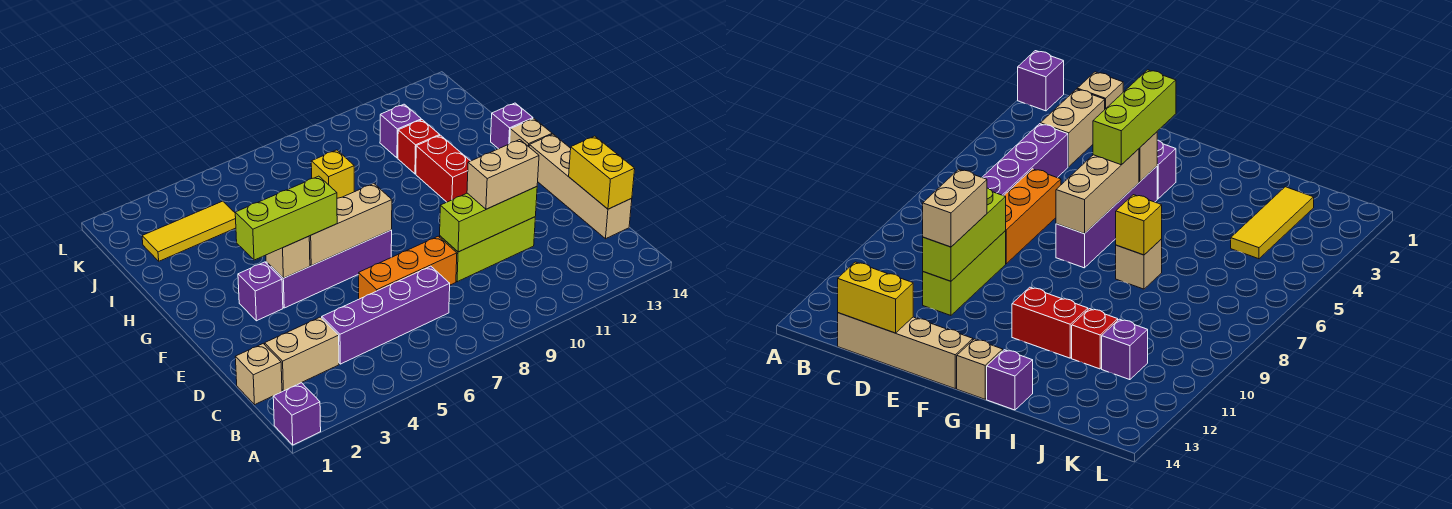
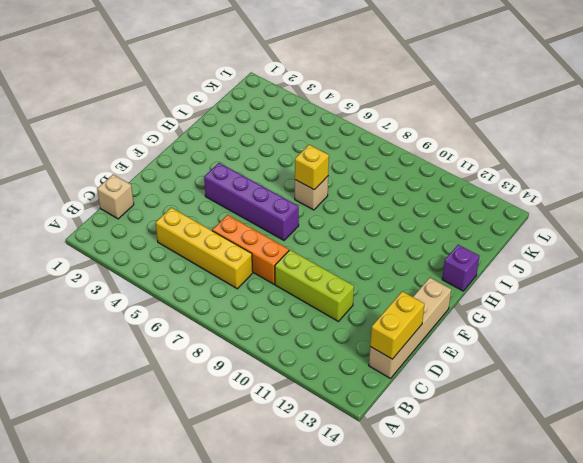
yellow 1x4 brick [156,208,253,289] -> purple 1x4 brick [322,266,450,364]
none -> purple 1x1 brick [273,383,321,445]
none -> tan 1x2 brick [265,317,339,391]
none -> purple 1x1 brick [238,262,283,321]

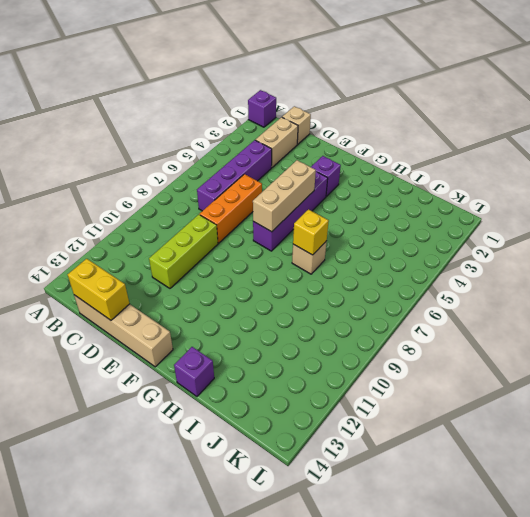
none -> red 1x2 brick [416,135,470,202]
none -> tan 1x1 brick [510,119,552,147]
none -> red 1x1 brick [398,120,440,174]

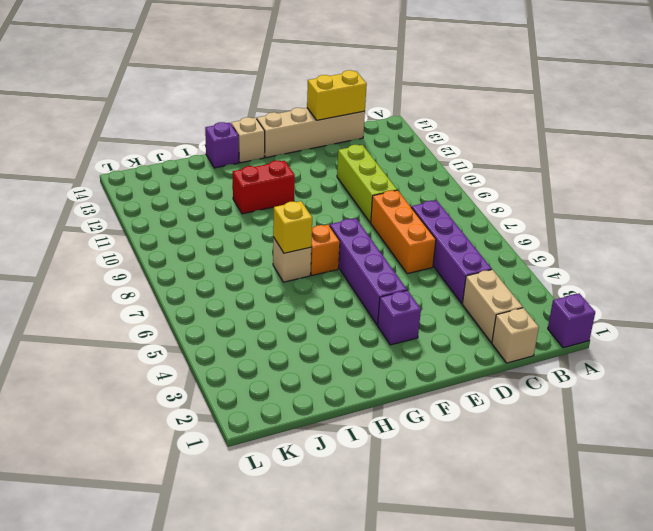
orange 1x1 brick [311,225,340,275] -> none
none -> red 1x1 brick [398,120,440,174]
none -> yellow 1x3 tile [142,201,236,261]
none -> purple 1x1 brick [380,104,421,158]

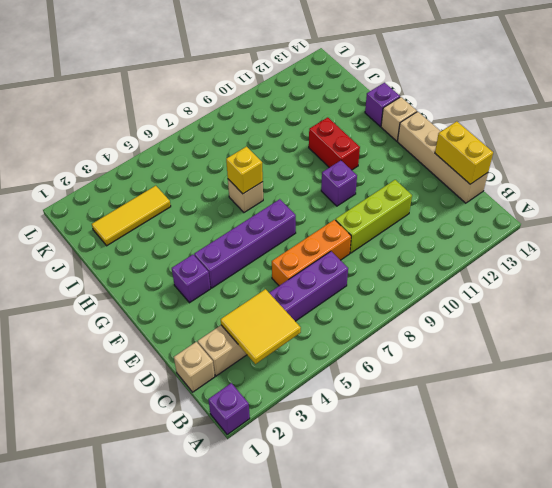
yellow 2x2 tile [221,289,301,364] -> none
purple 1x1 brick [321,161,357,206] -> purple 1x1 brick moved to [380,104,421,158]
none -> red 1x1 brick [398,120,440,174]
none -> lime 1x3 brick [440,187,537,252]
none -> tan 1x1 brick [266,236,310,278]

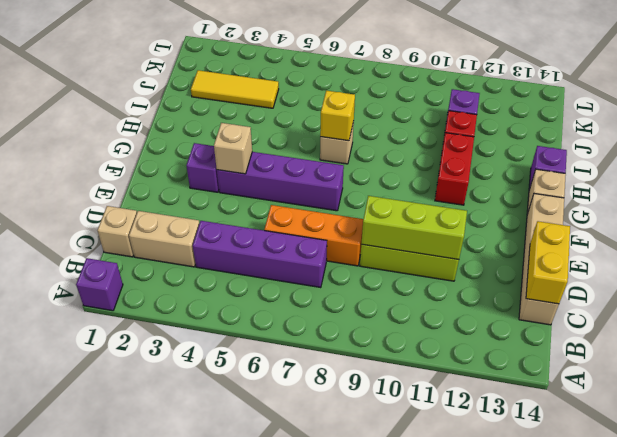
none -> tan 1x3 brick [309,183,392,266]
none -> tan 1x2 brick [467,140,539,209]
none -> lime 1x3 brick [235,176,337,260]

